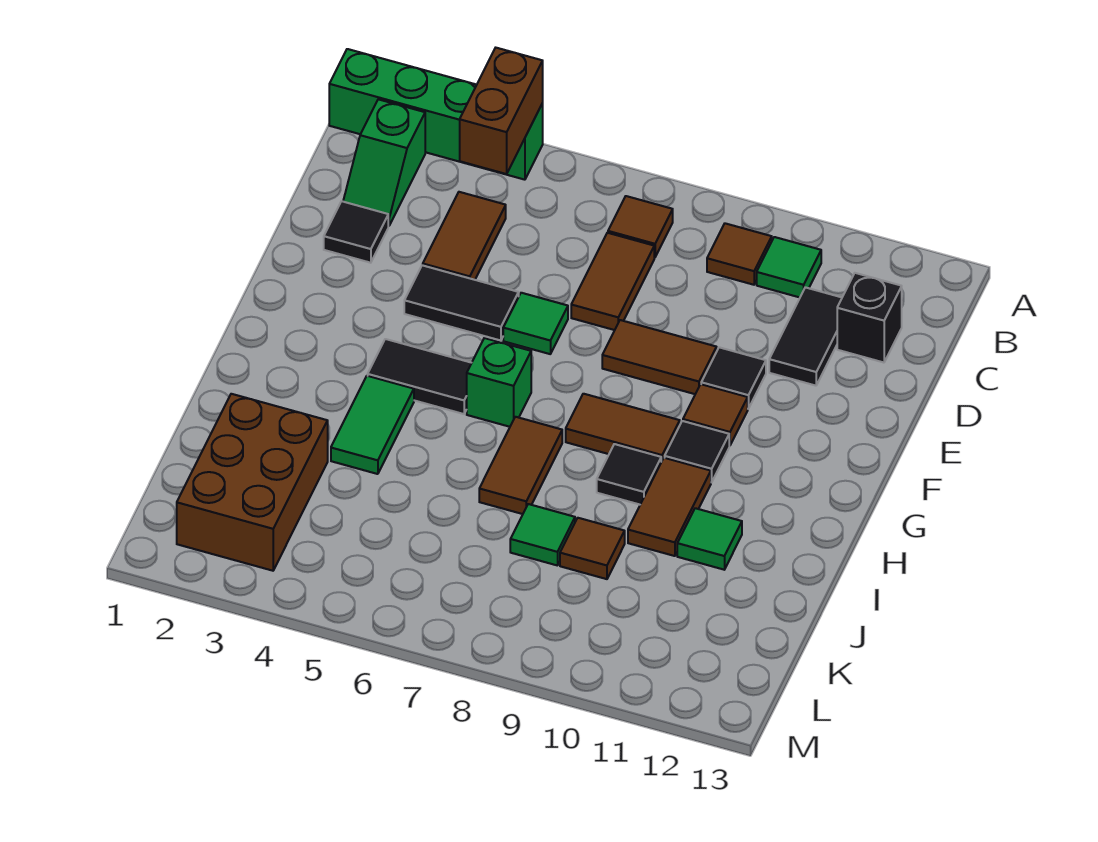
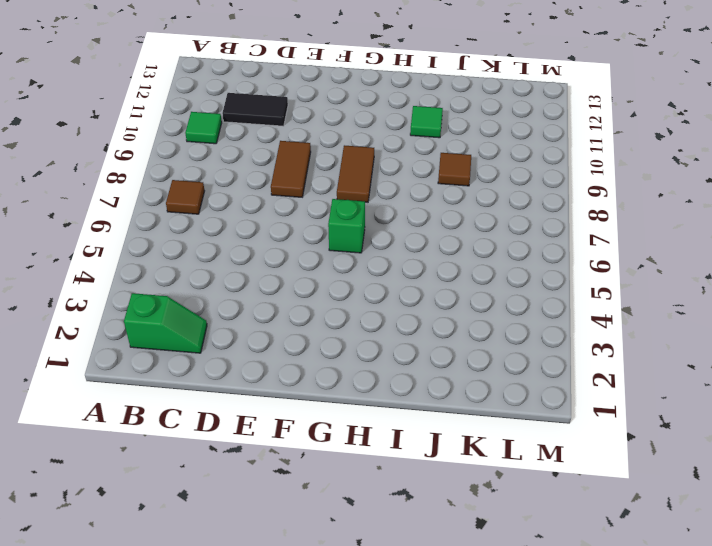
none -> green 1x4 brick [329,49,543,180]
none -> brown 1x1 tile [707,223,772,285]
none -> brown 1x2 tile [423,192,506,280]

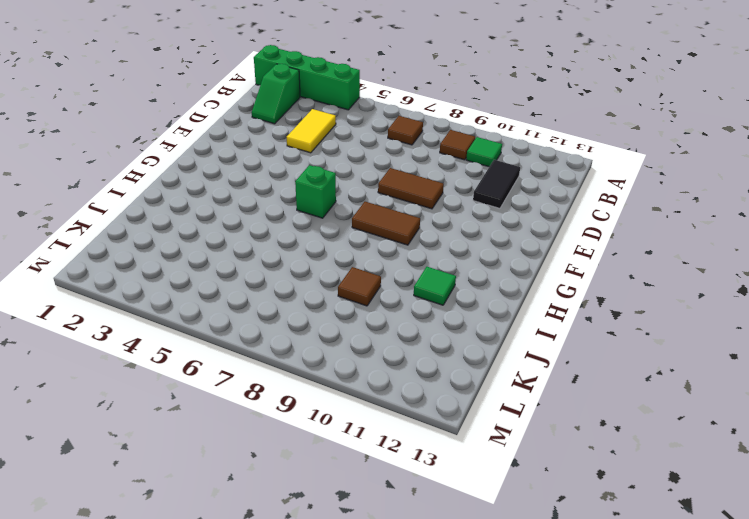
yellow 1x2 tile [287,109,336,153] -> brown 1x2 tile [423,192,506,280]
none -> brown 1x2 tile [571,233,654,330]
none -> black 1x1 brick [837,273,902,363]
none -> black 1x1 tile [324,201,388,263]

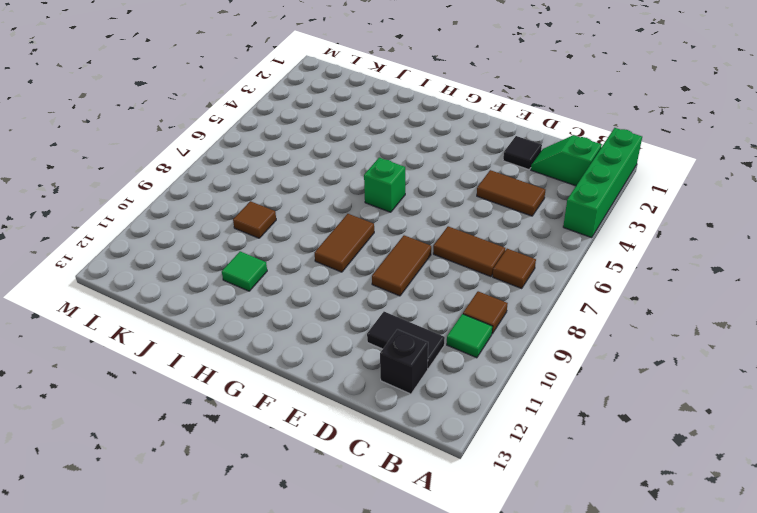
none -> black 1x2 tile [404,265,519,341]
none -> green 1x1 tile [503,293,568,354]
none -> black 1x1 tile [701,347,766,409]

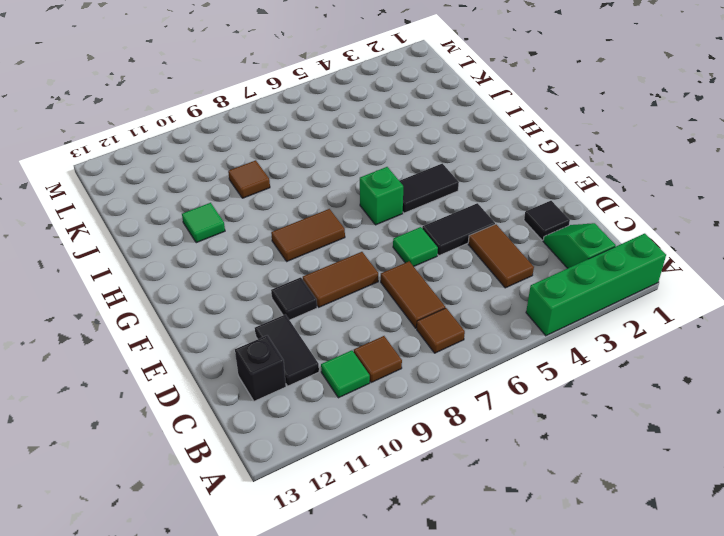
none -> brown 1x1 tile [683,384,748,446]
none -> black 1x1 tile [665,421,729,482]
none -> green 1x2 tile [331,376,414,474]

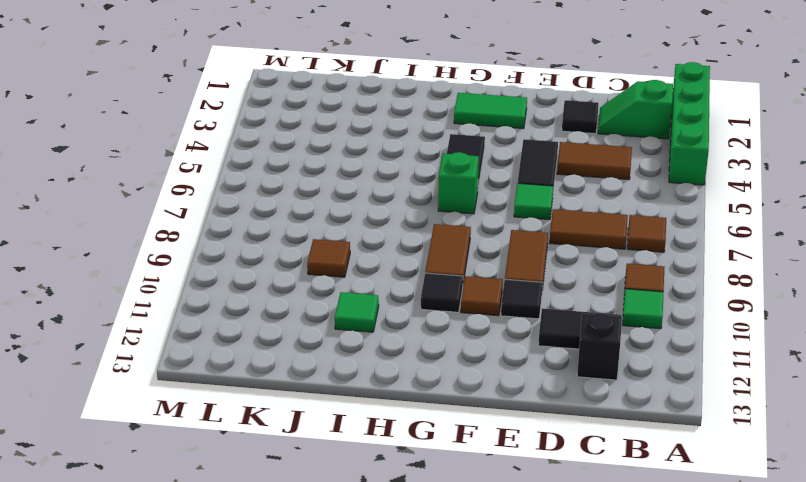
green 1x2 tile [454,93,527,129] -> green 1x2 tile moved to [331,376,414,474]
none -> brown 1x2 tile [479,417,562,514]
none -> black 1x1 tile [597,444,661,505]
none -> brown 1x2 tile [628,458,711,556]

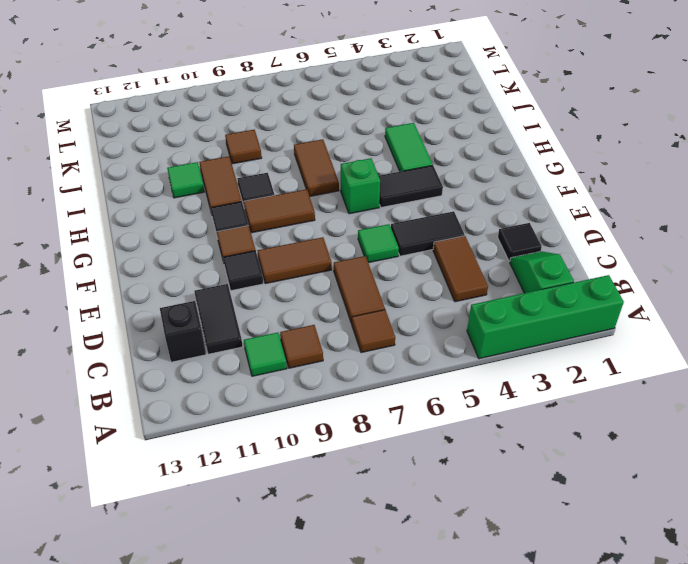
none -> brown 2x3 brick [177,394,328,571]
none -> green 1x1 tile [510,504,575,566]
none -> brown 1x2 brick [460,48,543,174]

